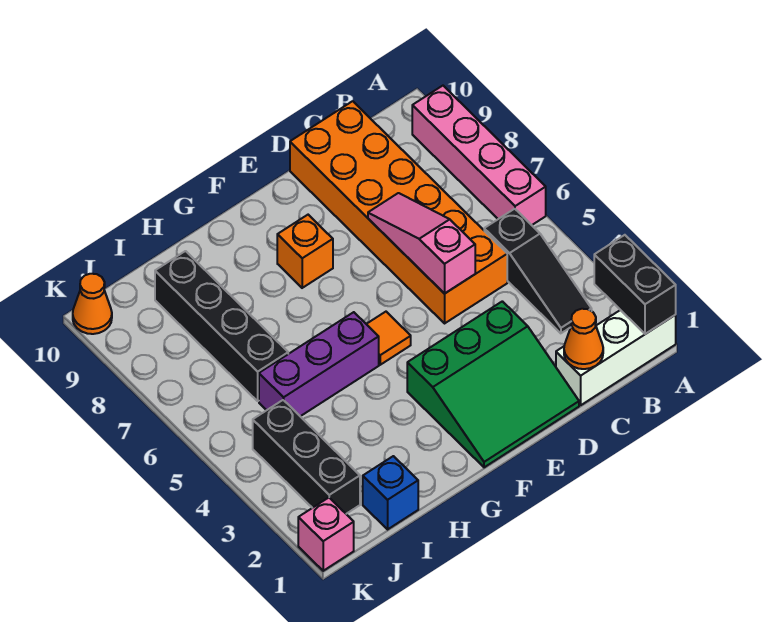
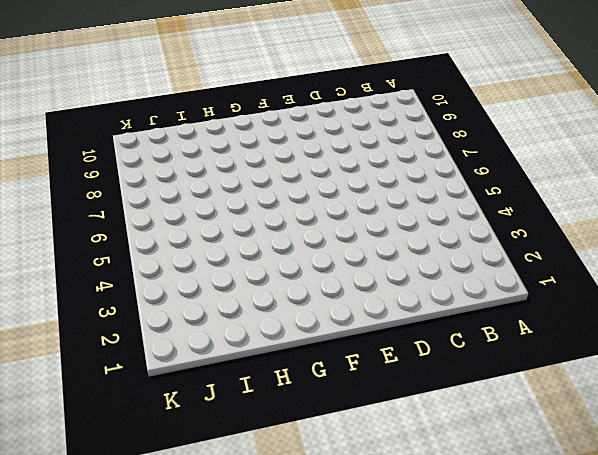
none -> white 1x3 brick [556,310,676,405]
none -> pink 1x4 brick [412,86,546,225]
none -> black 1x3 slope [484,209,592,333]

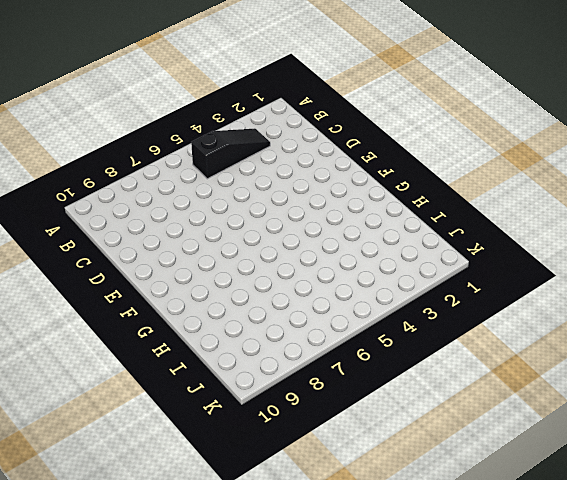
none -> white 1x3 brick [556,310,676,405]
none -> pink 1x4 brick [412,86,546,225]
none -> orange 2x6 brick [290,101,507,323]

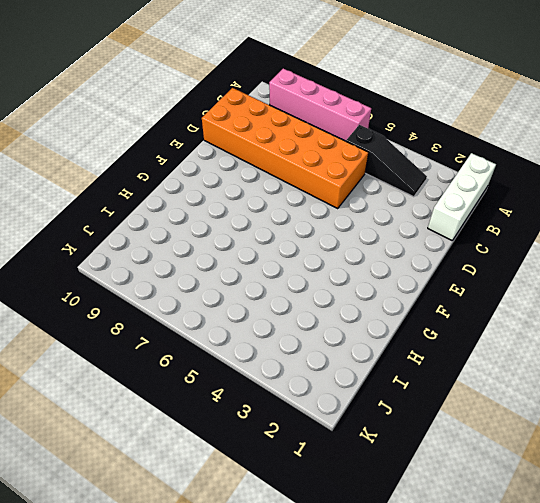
none -> green 3x3 slope [407,301,579,467]
none -> orange 1x1 tile [367,312,411,365]
none -> orange 1x1 brick [277,215,333,288]

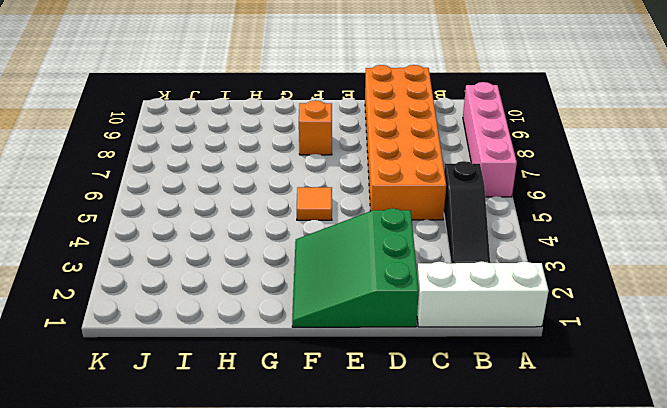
green 3x3 slope [292,208,419,327] -> green 3x3 slope turned to [407,301,579,467]
none -> purple 1x3 brick [259,312,379,416]
none -> blue 1x1 brick [363,456,418,529]
none -> black 1x4 brick [155,251,288,401]

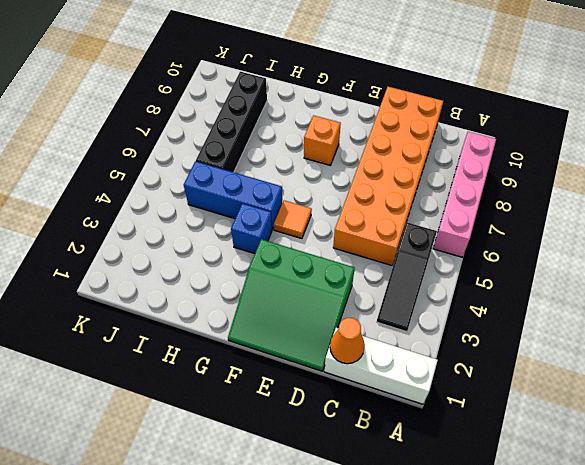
blue 1x1 brick [231,204,272,254] -> blue 1x1 brick moved to [363,456,418,529]
blue 1x3 brick [184,161,282,230] -> purple 1x3 brick [259,312,379,416]
none -> black 1x3 brick [253,400,360,514]
none -> pink 1x1 brick [298,498,354,571]
none -> orange 1x1 cone [73,274,112,334]

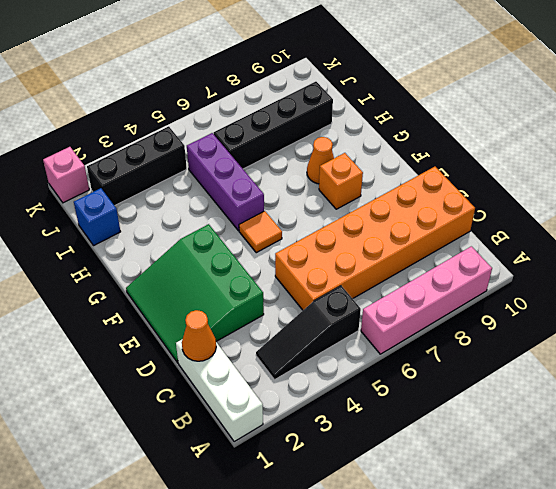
orange 1x1 cone [307,137,334,184] -> orange 1x1 cone moved to [73,274,112,334]
none -> black 1x2 brick [594,235,676,334]
none -> pink 1x3 slope [368,193,475,294]

